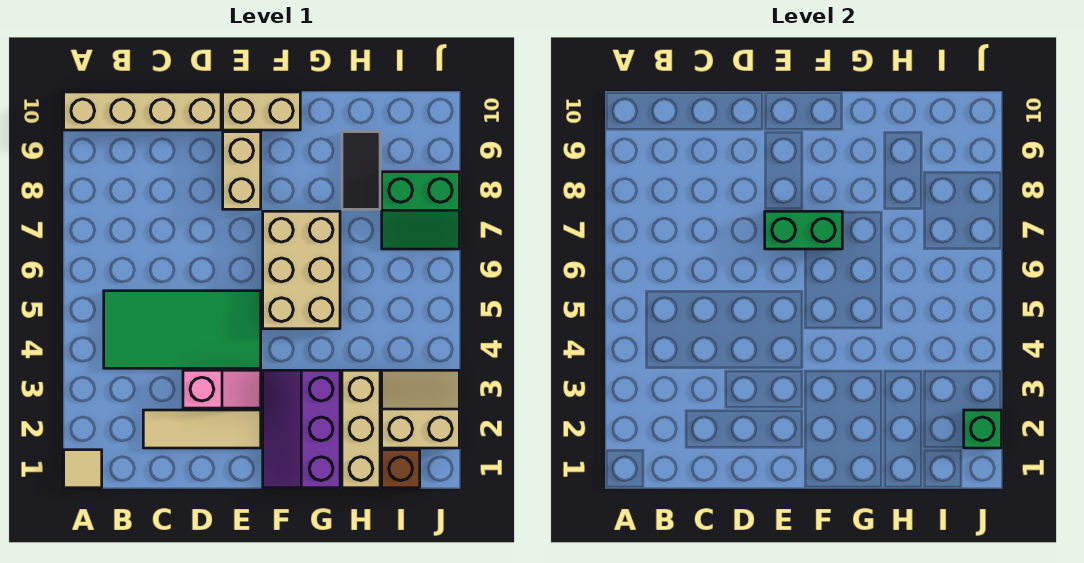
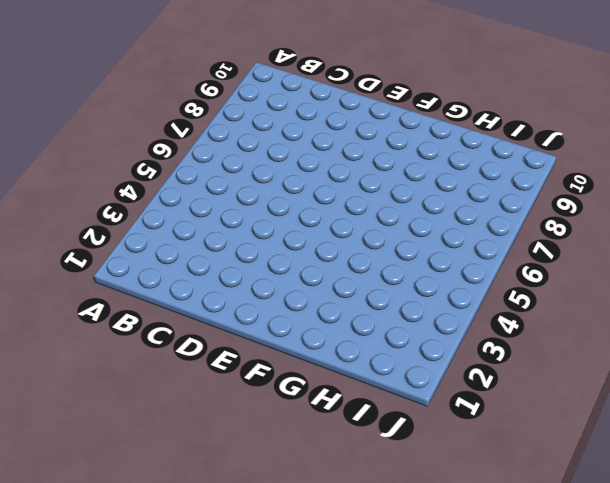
none -> tan 1x1 tile [64,450,102,488]
none -> tan 1x4 brick [64,92,221,130]
none -> green 2x4 tile [104,291,261,368]

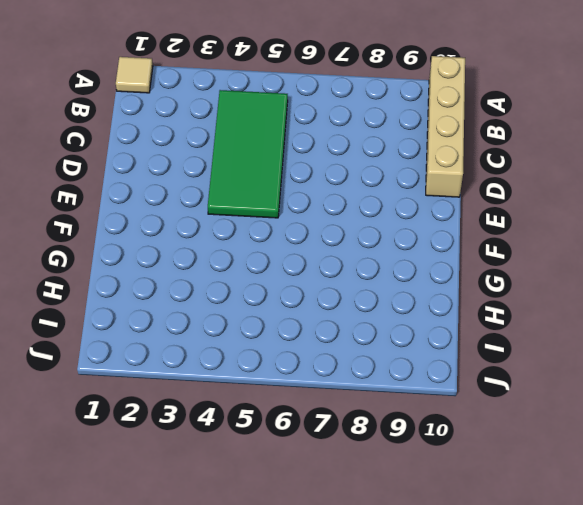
none -> tan 1x3 tile [143,410,261,448]
none -> pink 1x2 slope [183,370,261,408]
none -> tan 1x2 brick [223,132,261,209]

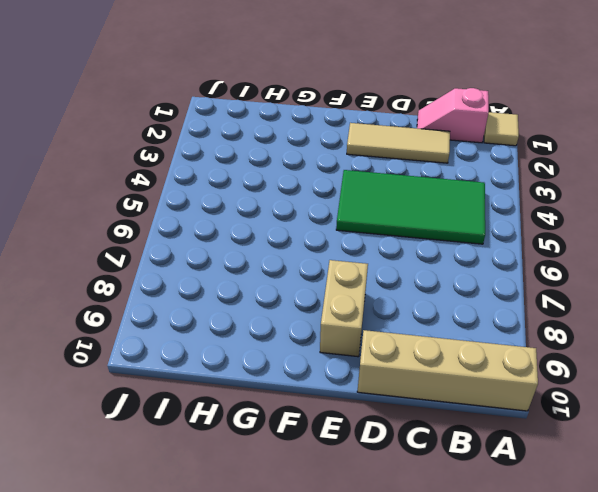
pink 1x2 slope [417,88,489,143] -> pink 1x2 slope moved to [183,370,261,408]
none -> tan 1x2 brick [223,92,300,130]
none -> purple 2x3 slope [263,370,340,488]
none -> tan 2x3 brick [263,211,340,329]

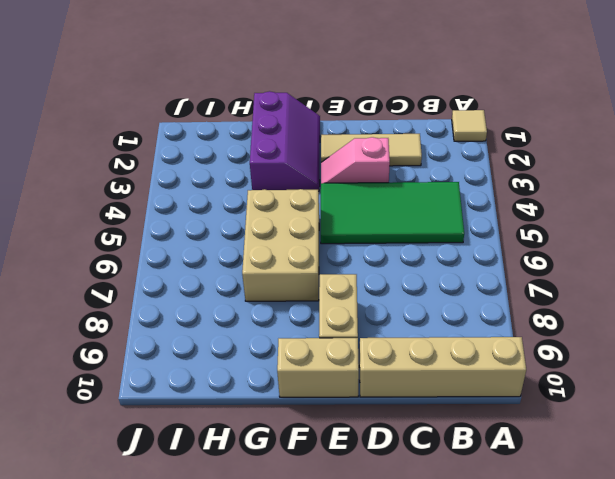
none -> tan 1x3 brick [342,370,380,488]
none -> black 1x2 tile [342,132,380,209]
none -> brown 1x1 brick [382,450,420,488]

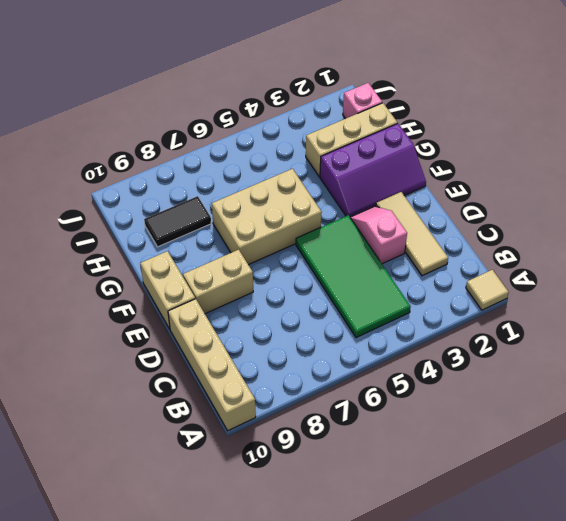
pink 1x1 brick [343,83,382,119] -> brown 1x1 brick [382,450,420,488]
none -> tan 2x2 slope [382,370,459,448]
none -> green 2x2 slope [382,172,459,249]
none -> green 1x2 brick [765,211,842,249]

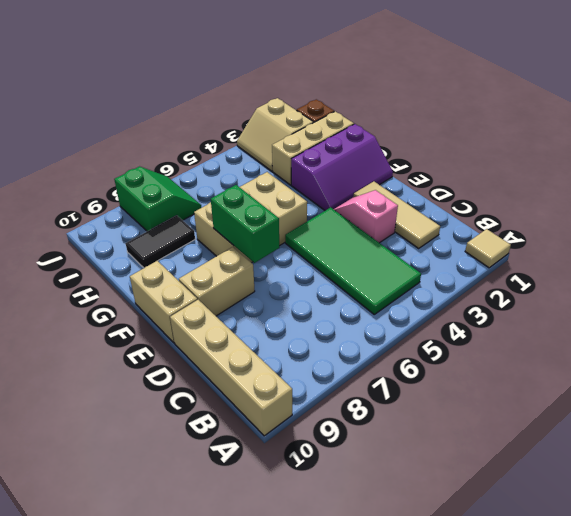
none -> green 1x1 brick [964,410,1001,448]

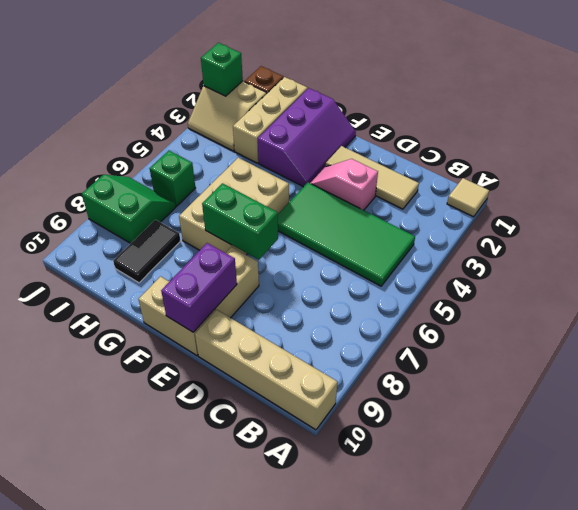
purple 1x2 brick [161,243,237,332] -> none
green 1x1 brick [150,151,195,206] -> none

